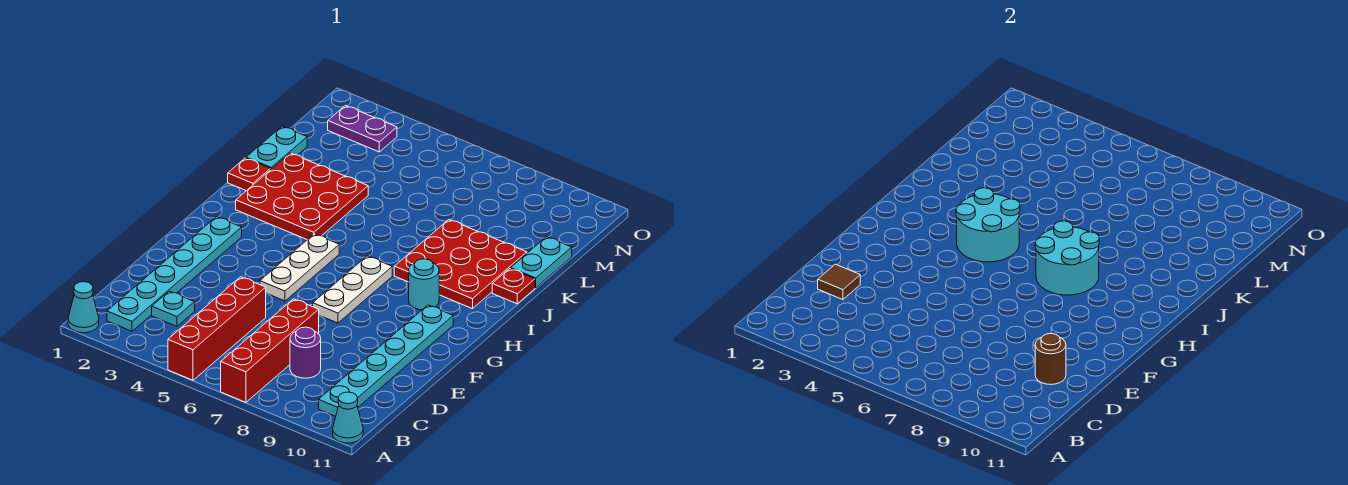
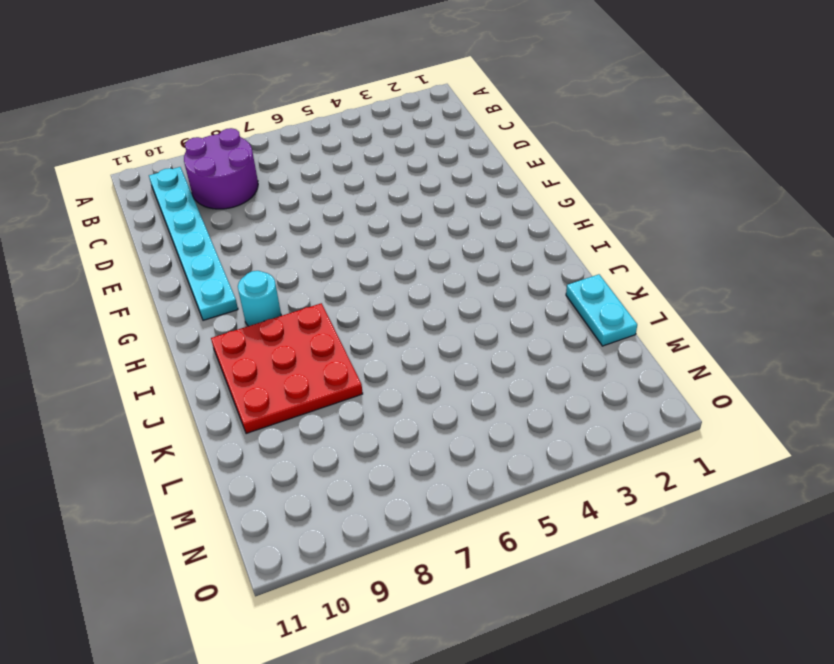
purple 2x2 round brick [184,128,258,209] -> purple 1x1 round brick [290,327,321,378]
none -> cyan 1x1 cone [68,282,99,333]
none -> red 1x4 brick [168,277,266,380]
none -> red 1x4 brick [221,299,319,402]

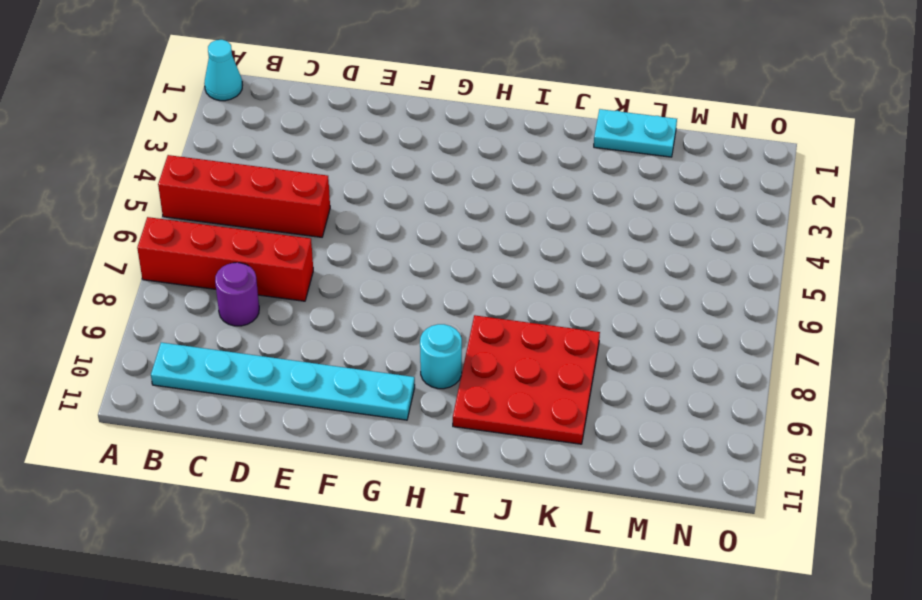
none -> cyan 1x1 cone [333,392,363,443]
none -> cyan 1x6 plate [107,217,242,331]
none -> cyan 1x1 plate [152,291,195,326]

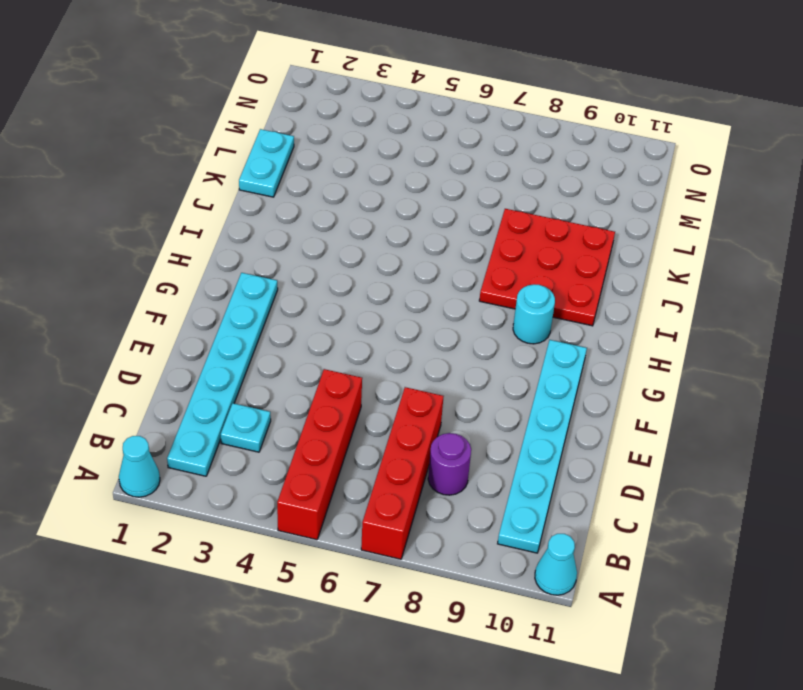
none -> white 1x3 plate [260,234,339,301]
none -> white 1x3 plate [313,256,392,323]
none -> red 3x3 plate [236,153,368,240]

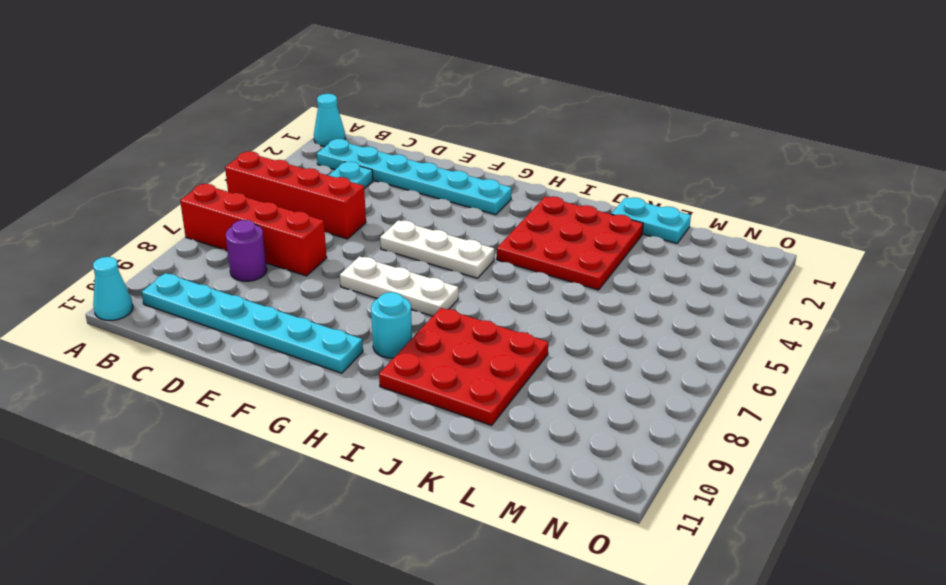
none -> red 1x1 plate [228,158,270,191]
none -> red 1x1 plate [492,269,535,304]
none -> cyan 1x2 plate [511,237,572,288]

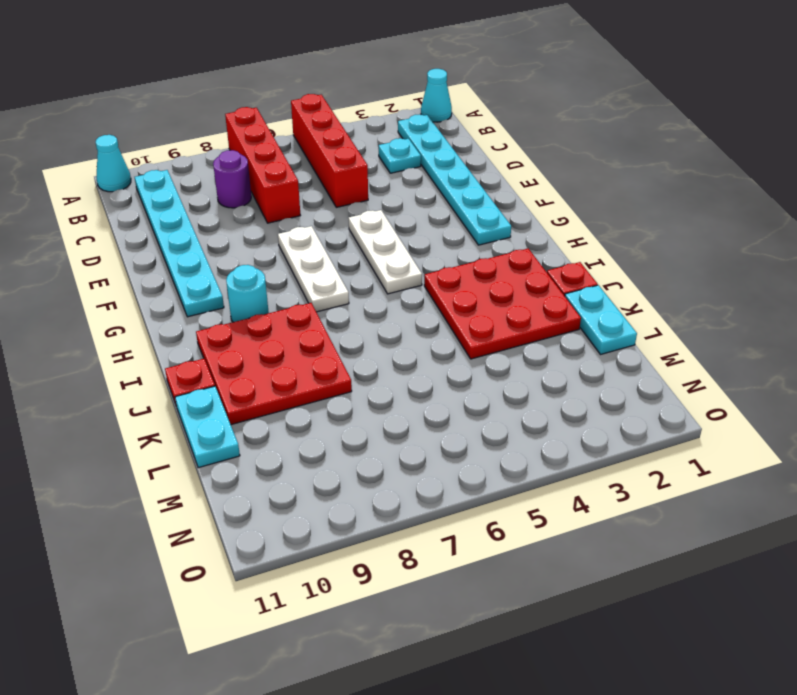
none -> purple 1x2 plate [328,106,397,152]
none -> brown 1x1 tile [818,264,860,300]
none -> brown 1x1 round brick [1035,333,1066,384]

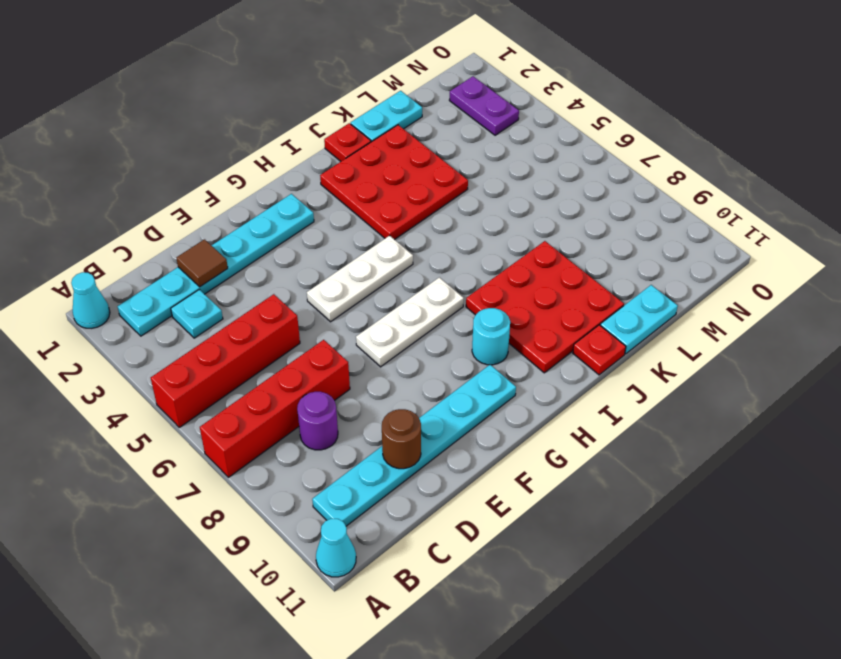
none -> cyan 2x2 round brick [956,188,1020,262]
none -> cyan 2x2 round brick [1035,221,1099,295]

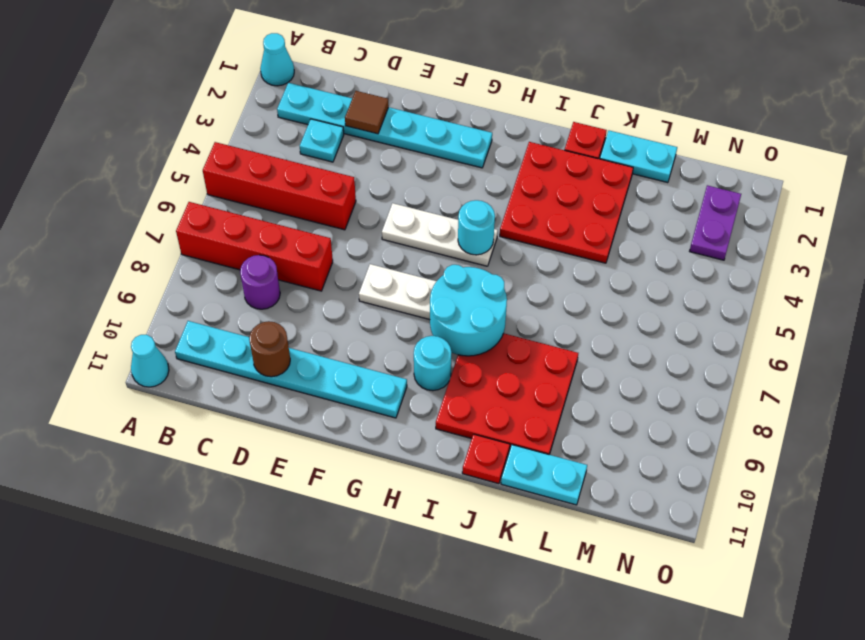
cyan 1x1 round brick [458,200,495,255] -> cyan 2x2 round brick [956,188,1020,262]

